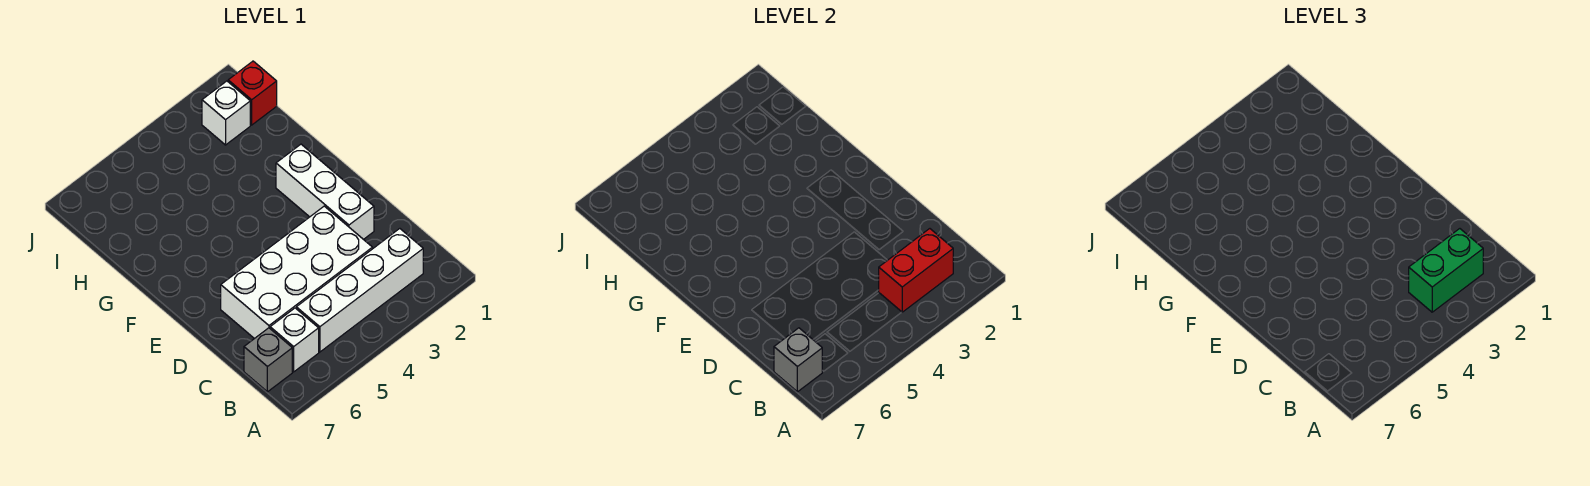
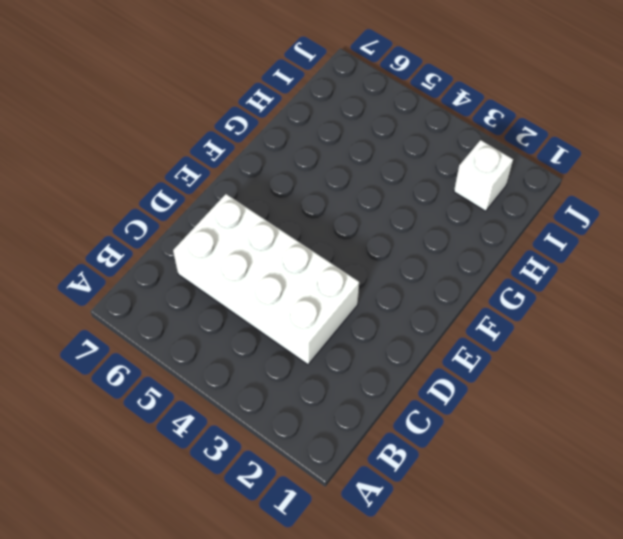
none -> white 1x4 brick [296,229,423,352]
none -> white 1x1 brick [270,308,319,372]

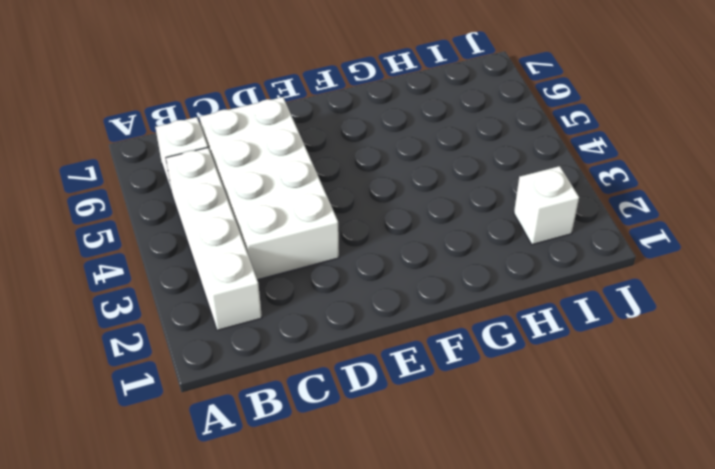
none -> grey 1x1 brick [244,328,292,392]
none -> white 1x3 brick [276,144,374,240]

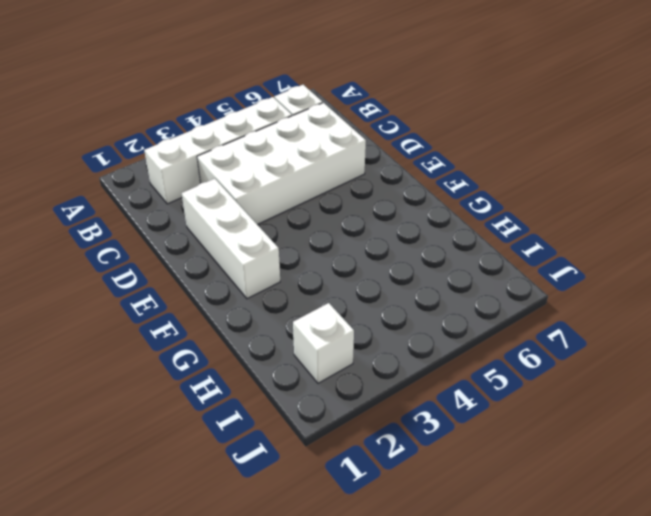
none -> grey 1x1 brick [244,328,292,392]
none -> red 1x1 brick [228,61,277,125]

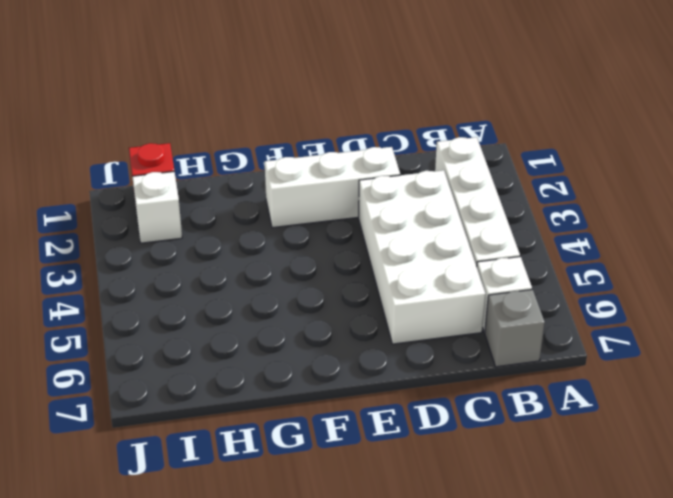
none -> red 1x2 brick [879,229,953,312]
none -> grey 1x1 brick [774,328,822,392]

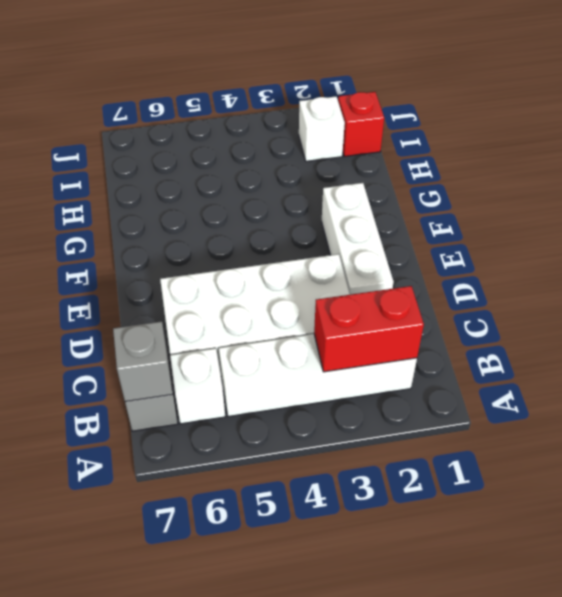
none -> green 1x2 brick [1409,229,1483,312]

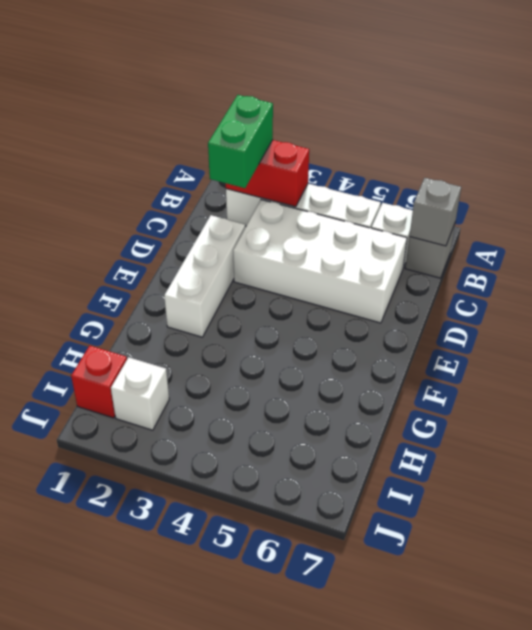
green 1x2 brick [208,95,273,188] -> green 1x2 brick turned to [1409,229,1483,312]

